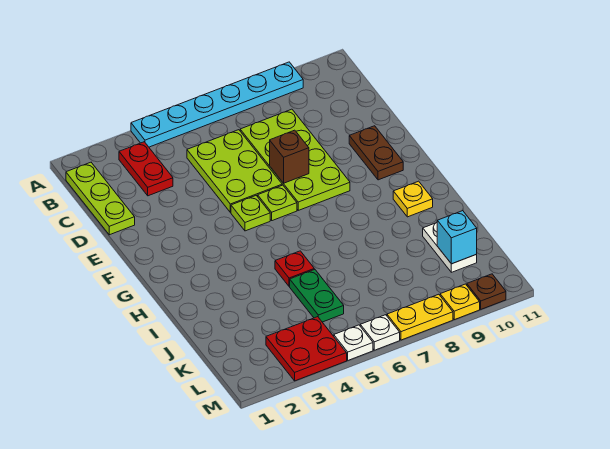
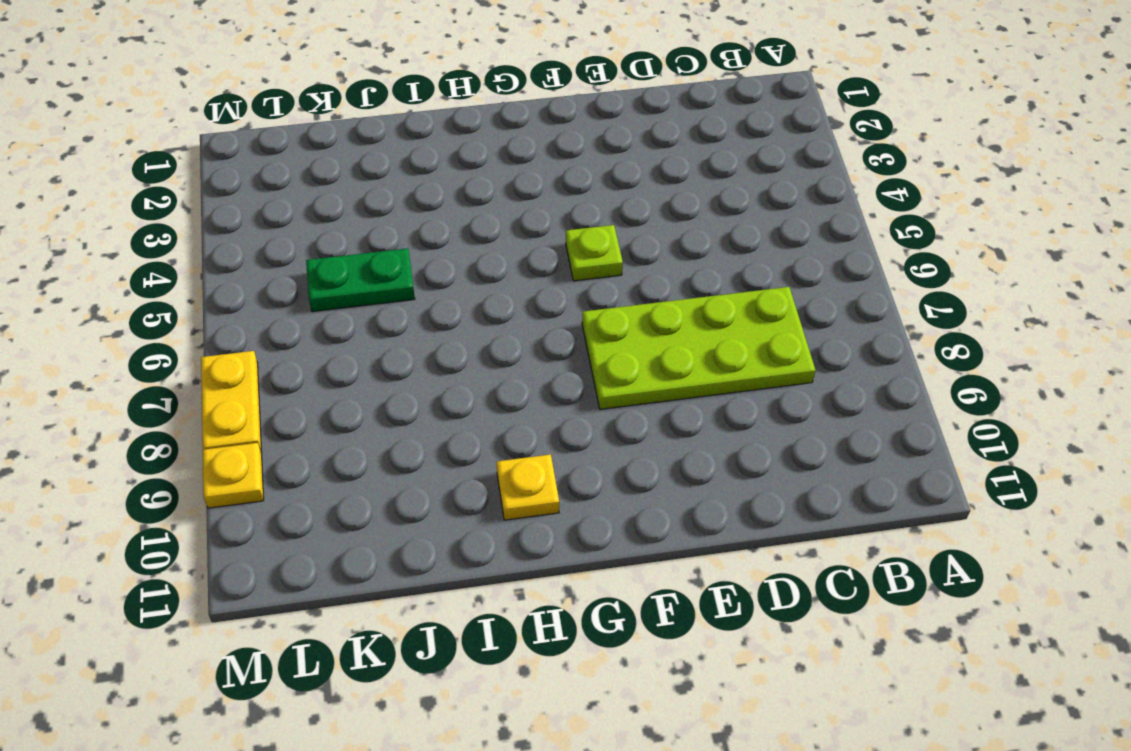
none -> cyan 1x6 plate [131,62,303,147]
none -> lime 1x3 plate [66,162,135,235]
none -> red 1x2 plate [119,142,173,196]

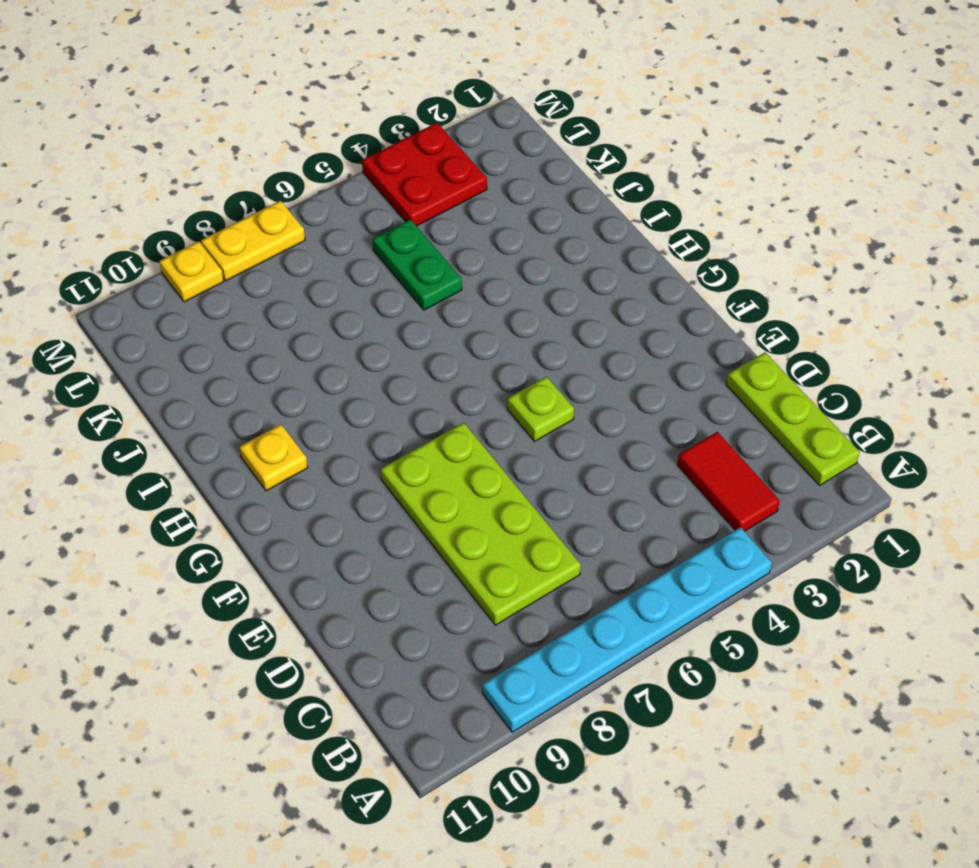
red 1x2 tile [678,432,780,531] -> red 1x2 plate [119,142,173,196]
none -> lime 2x3 plate [187,130,282,212]
none -> brown 1x2 plate [349,126,403,180]
none -> lime 1x1 plate [258,185,297,221]

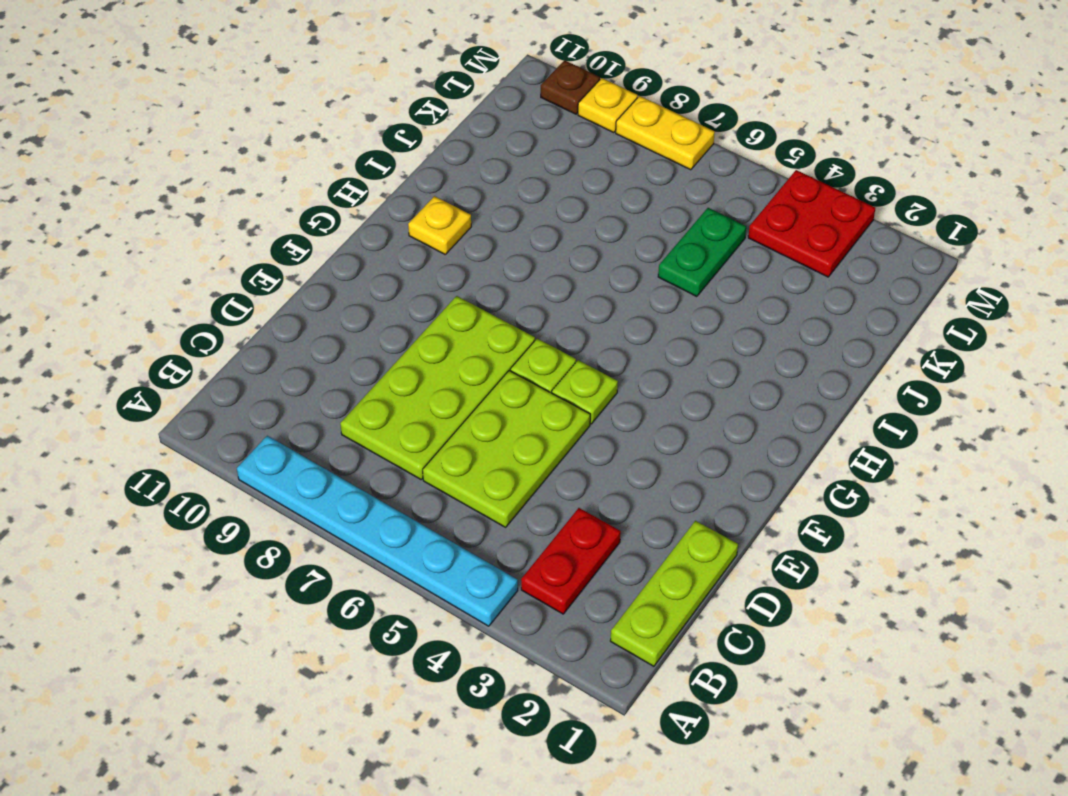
none -> brown 1x2 plate [349,126,403,180]
none -> red 1x1 plate [275,251,314,286]
none -> white 1x2 plate [423,223,477,272]

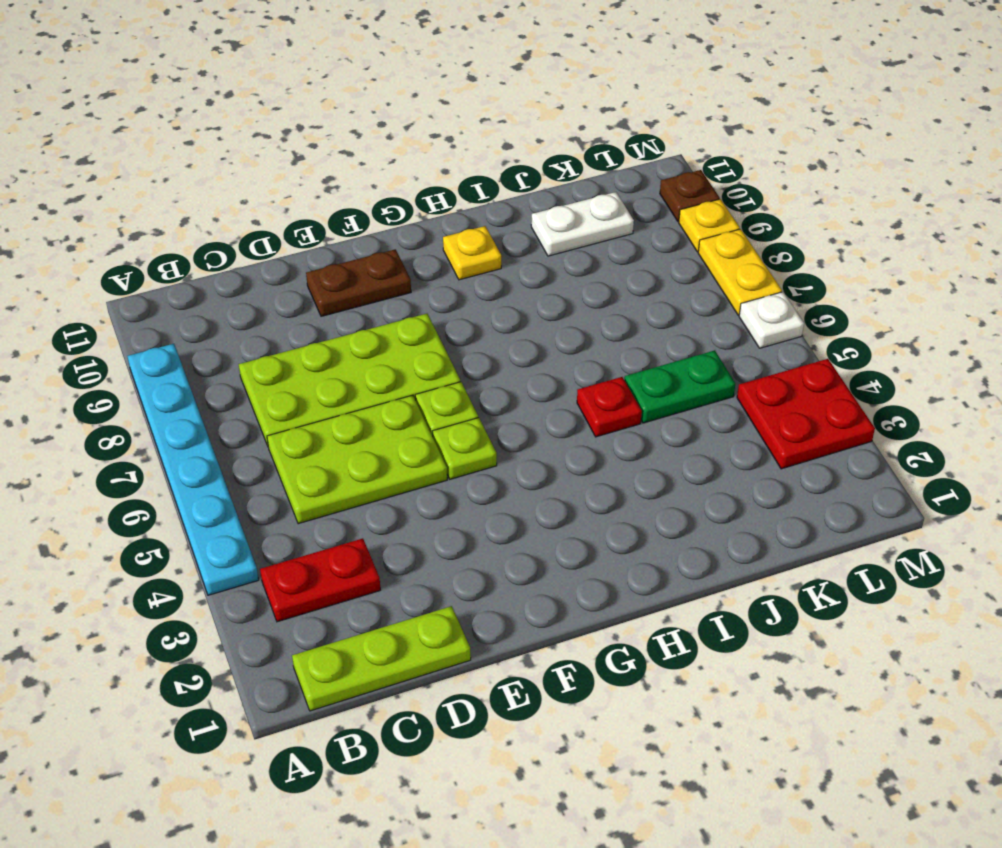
none -> white 1x1 plate [334,325,373,360]
none -> brown 1x1 brick [270,130,309,183]
none -> cyan 1x1 brick [437,211,477,264]

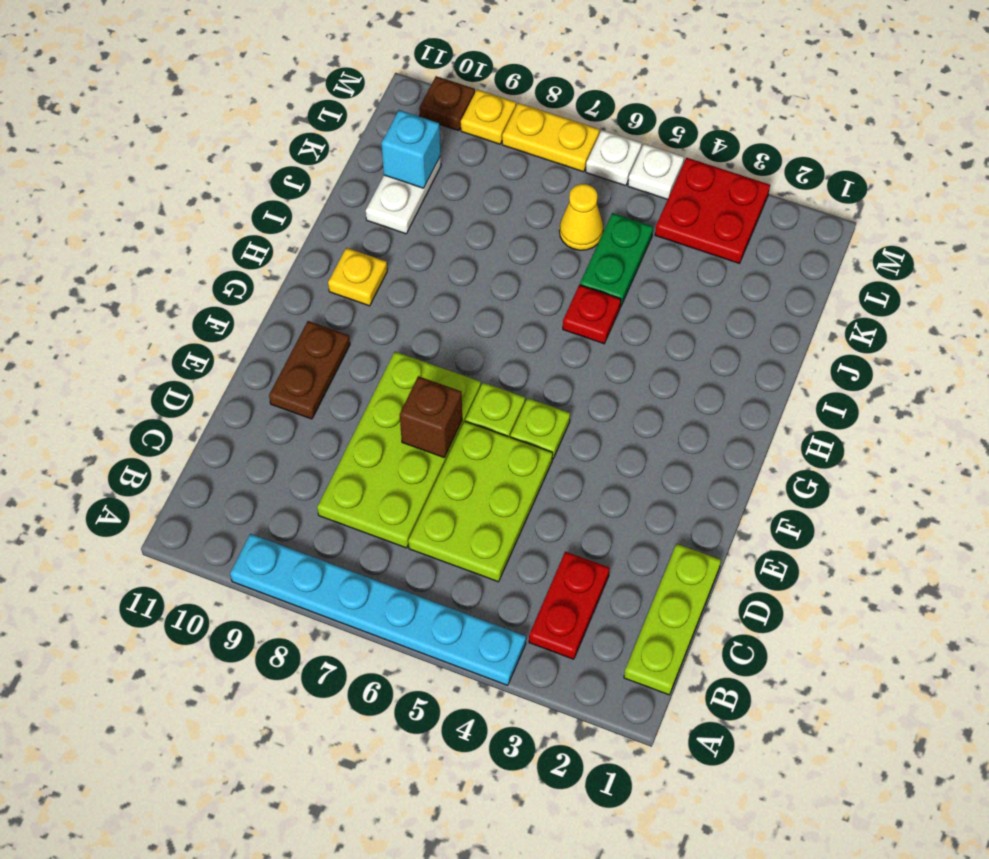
yellow 1x1 cone [559,184,603,250] -> none

